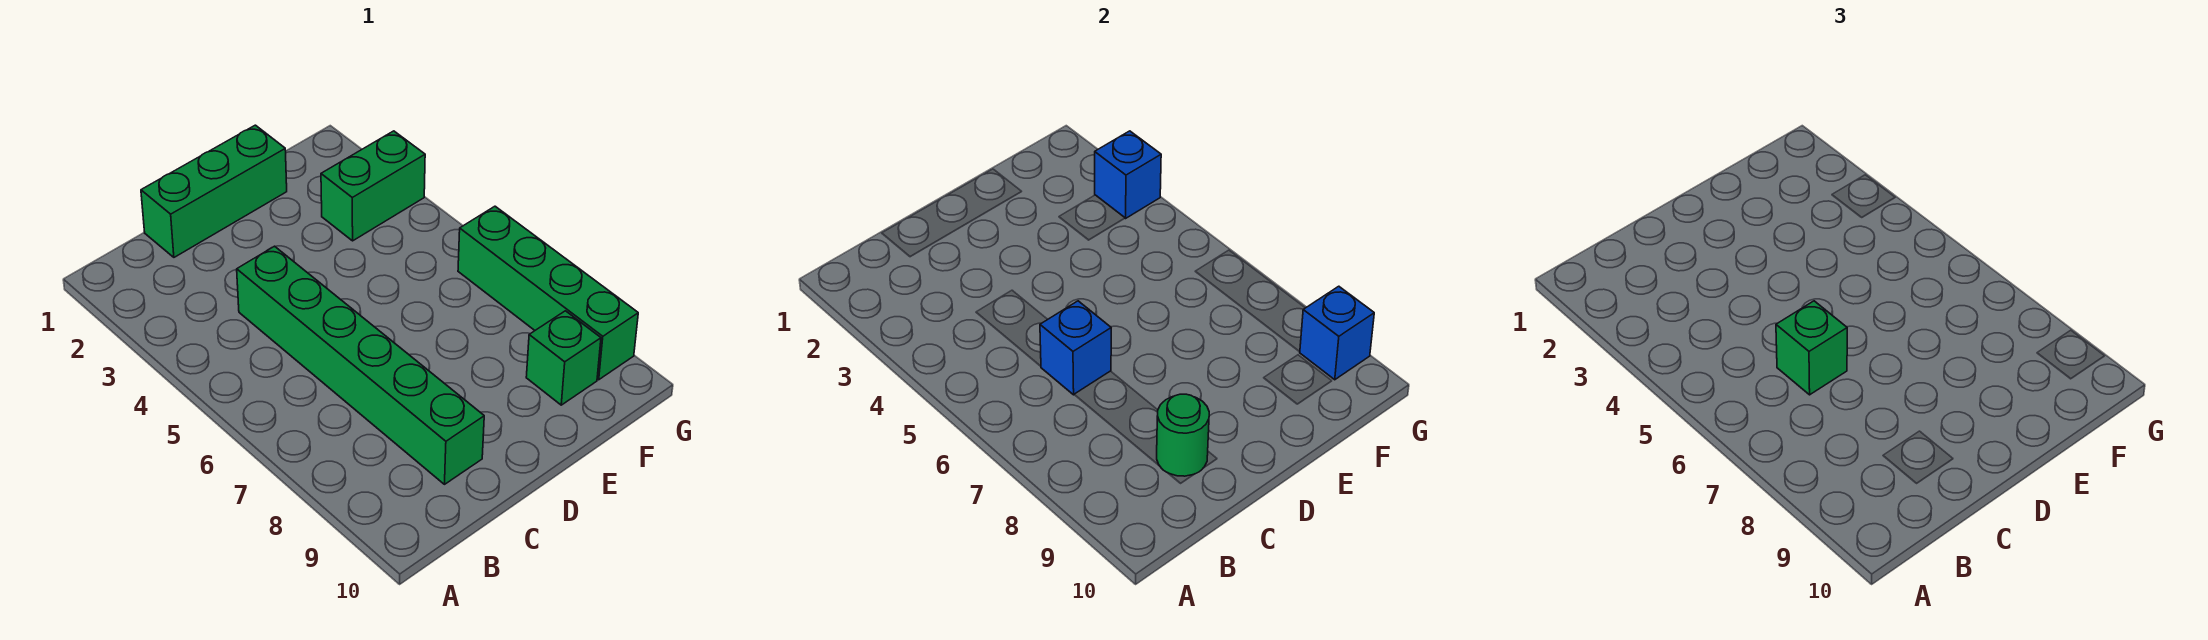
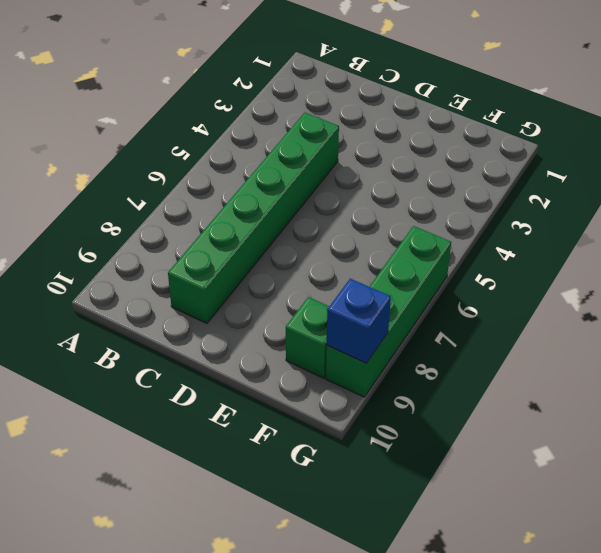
none -> green 1x3 brick [141,125,287,257]
none -> green 1x2 brick [321,131,425,241]

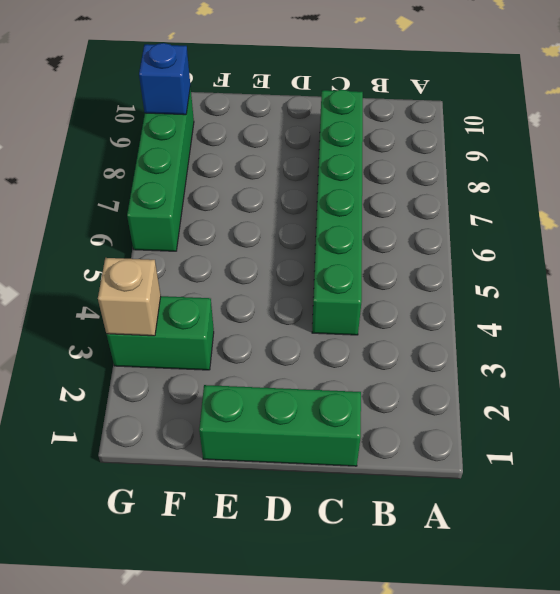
tan 1x1 brick [98,258,161,336] -> blue 1x1 brick [1095,131,1161,218]
none -> green 1x1 brick [526,311,601,405]
none -> blue 1x1 brick [1040,301,1111,395]

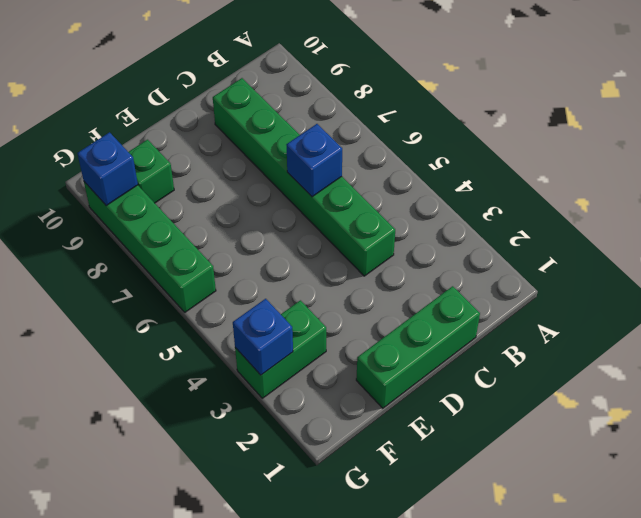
none -> green 1x1 round brick [1157,394,1209,476]
none -> green 1x1 brick [1776,301,1847,395]

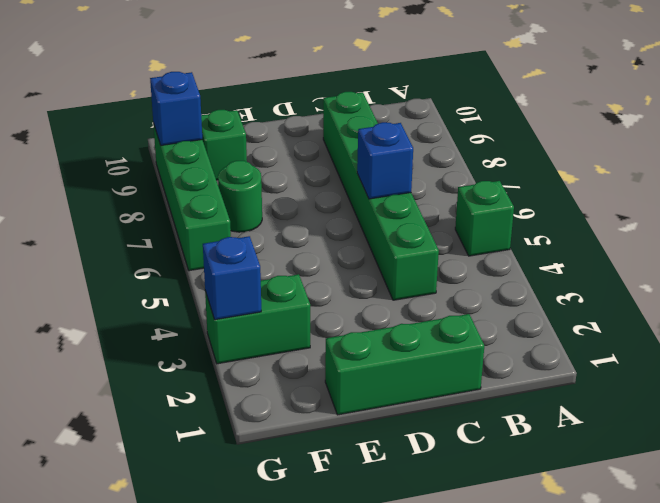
green 1x1 brick [455,181,514,256] -> green 1x1 brick moved to [1776,301,1847,395]
green 1x1 round brick [218,161,262,232] -> green 1x1 round brick moved to [1157,394,1209,476]

